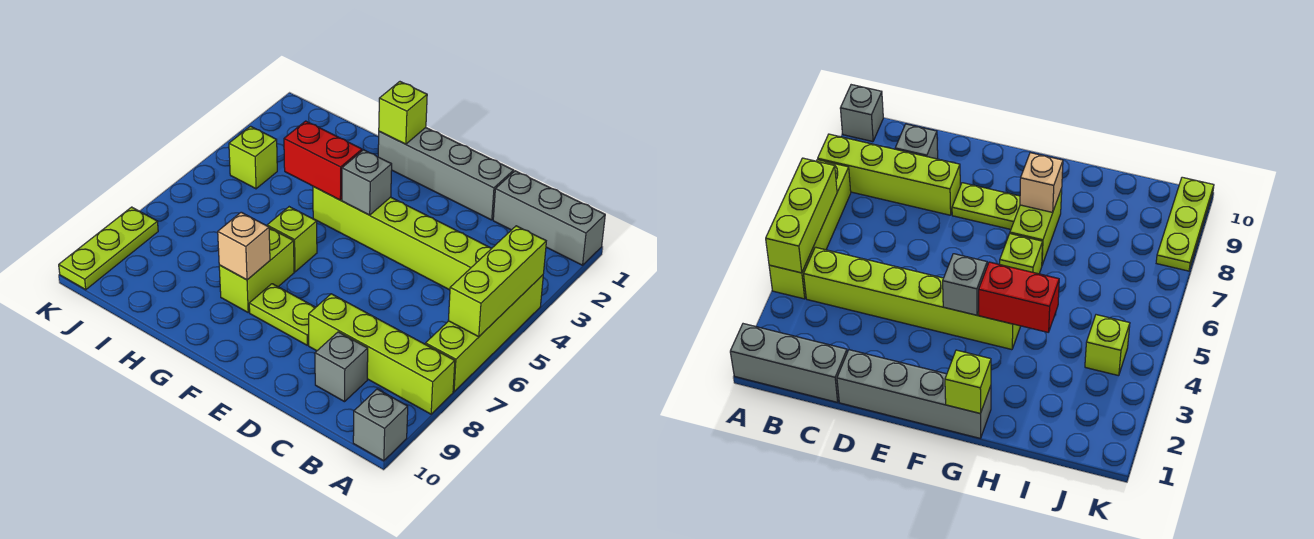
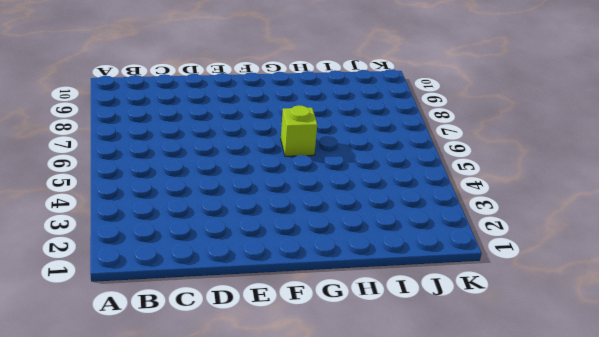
none -> grey 1x3 brick [493,171,605,265]
none -> lime 1x4 brick [425,275,543,392]
none -> lime 1x4 brick [309,294,455,414]

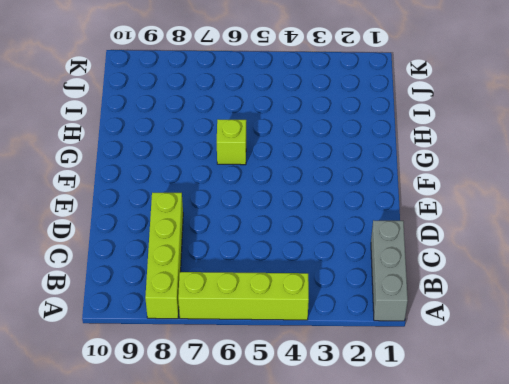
none -> grey 1x1 brick [353,389,408,461]
none -> lime 1x6 brick [313,187,492,290]
none -> grey 1x1 brick [315,332,368,402]

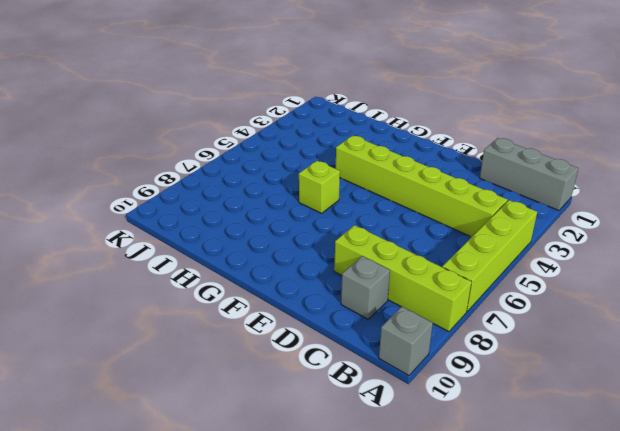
none -> grey 1x4 brick [378,128,514,220]
none -> lime 1x2 plate [249,284,316,345]
none -> lime 1x2 brick [219,228,294,312]

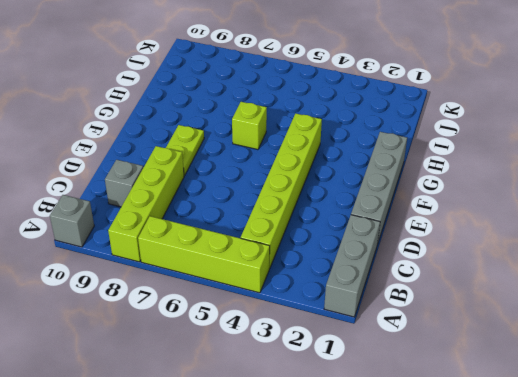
none -> lime 1x2 brick [219,228,294,312]
none -> lime 1x1 brick [229,126,277,189]
none -> lime 1x3 plate [59,207,158,290]

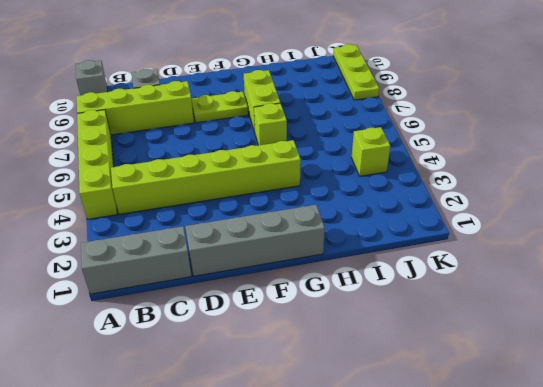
none -> lime 1x3 brick [448,226,546,337]
none -> grey 1x1 brick [342,150,392,215]
none -> lime 1x1 brick [379,82,427,144]

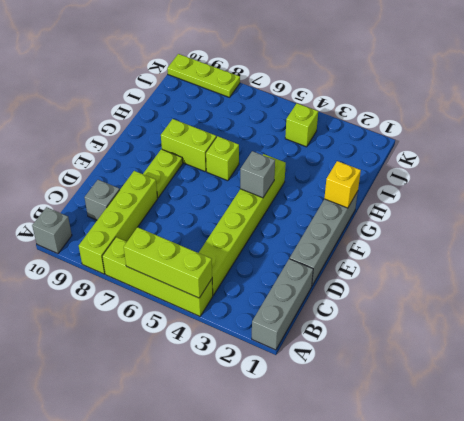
yellow 1x1 brick [324,161,361,208] -> lime 1x1 brick [379,82,427,144]
none -> red 1x2 brick [284,121,362,200]
none -> tan 1x1 brick [218,212,270,280]

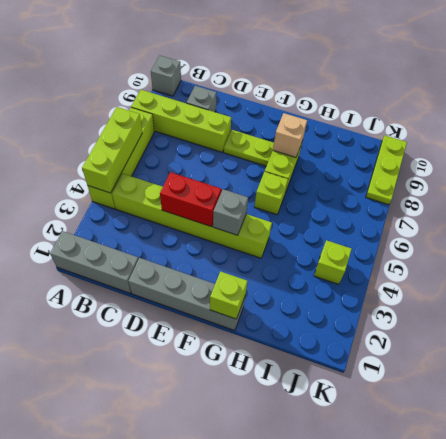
red 1x2 brick [160,172,221,227] -> red 1x2 brick moved to [284,121,362,200]

